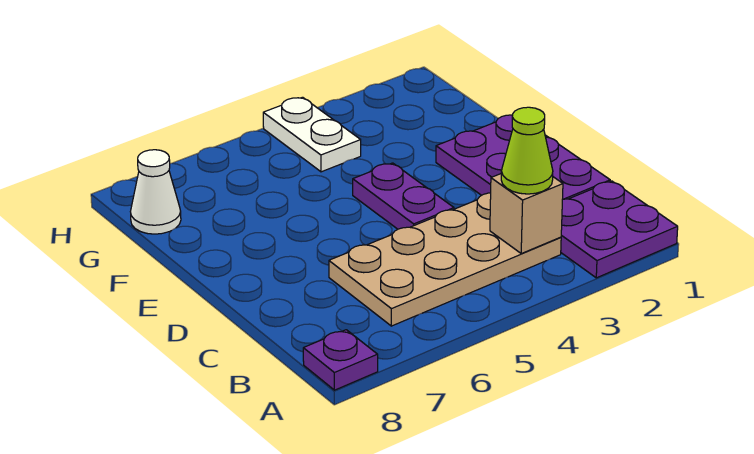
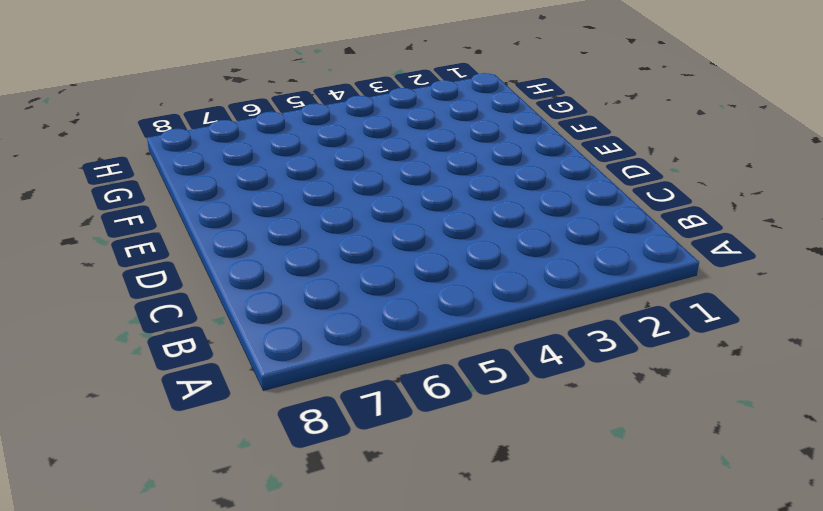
none -> purple 2x2 plate [561,181,678,278]
none -> purple 1x1 plate [303,330,378,390]

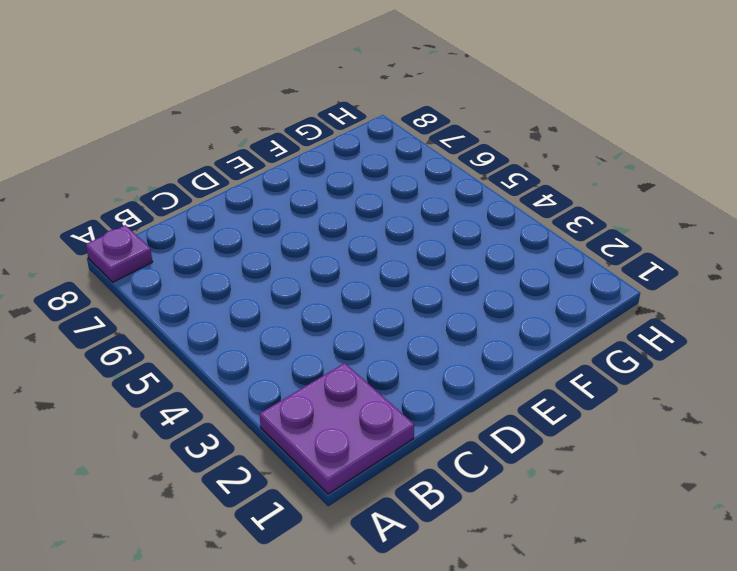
none -> tan 2x4 plate [329,193,561,326]
none -> purple 2x3 plate [436,115,610,199]

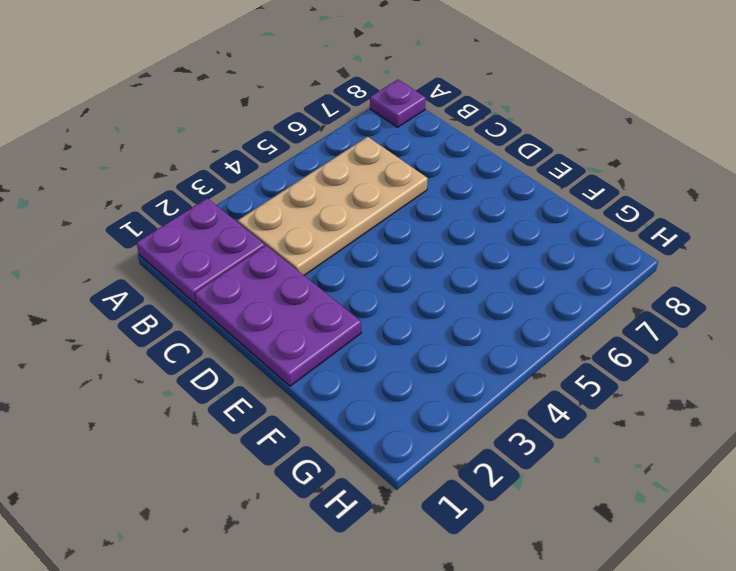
none -> purple 1x2 plate [353,163,454,229]
none -> white 1x2 plate [263,97,361,172]

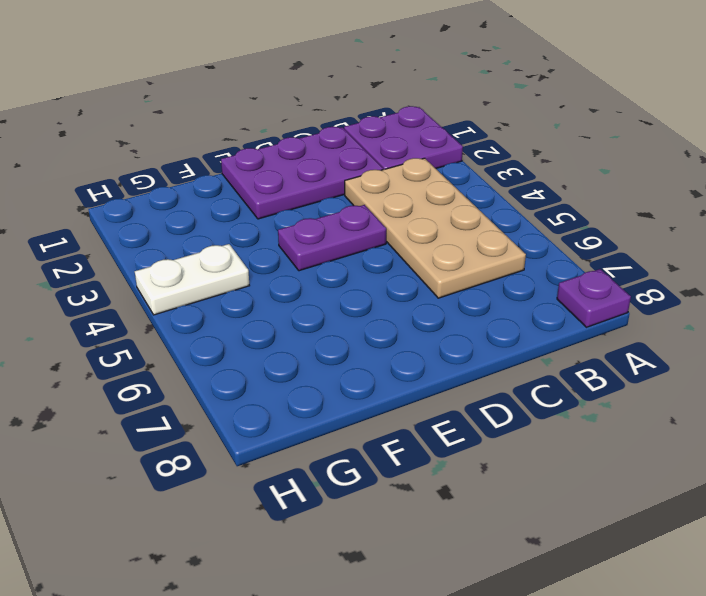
none -> white 1x1 cone [130,150,181,234]
none -> tan 1x1 brick [490,174,563,253]

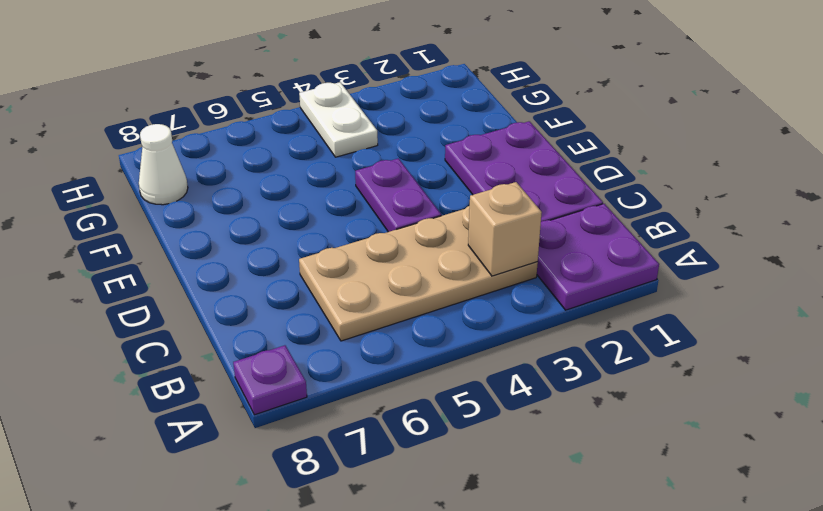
none -> lime 1x1 cone [501,107,553,194]

